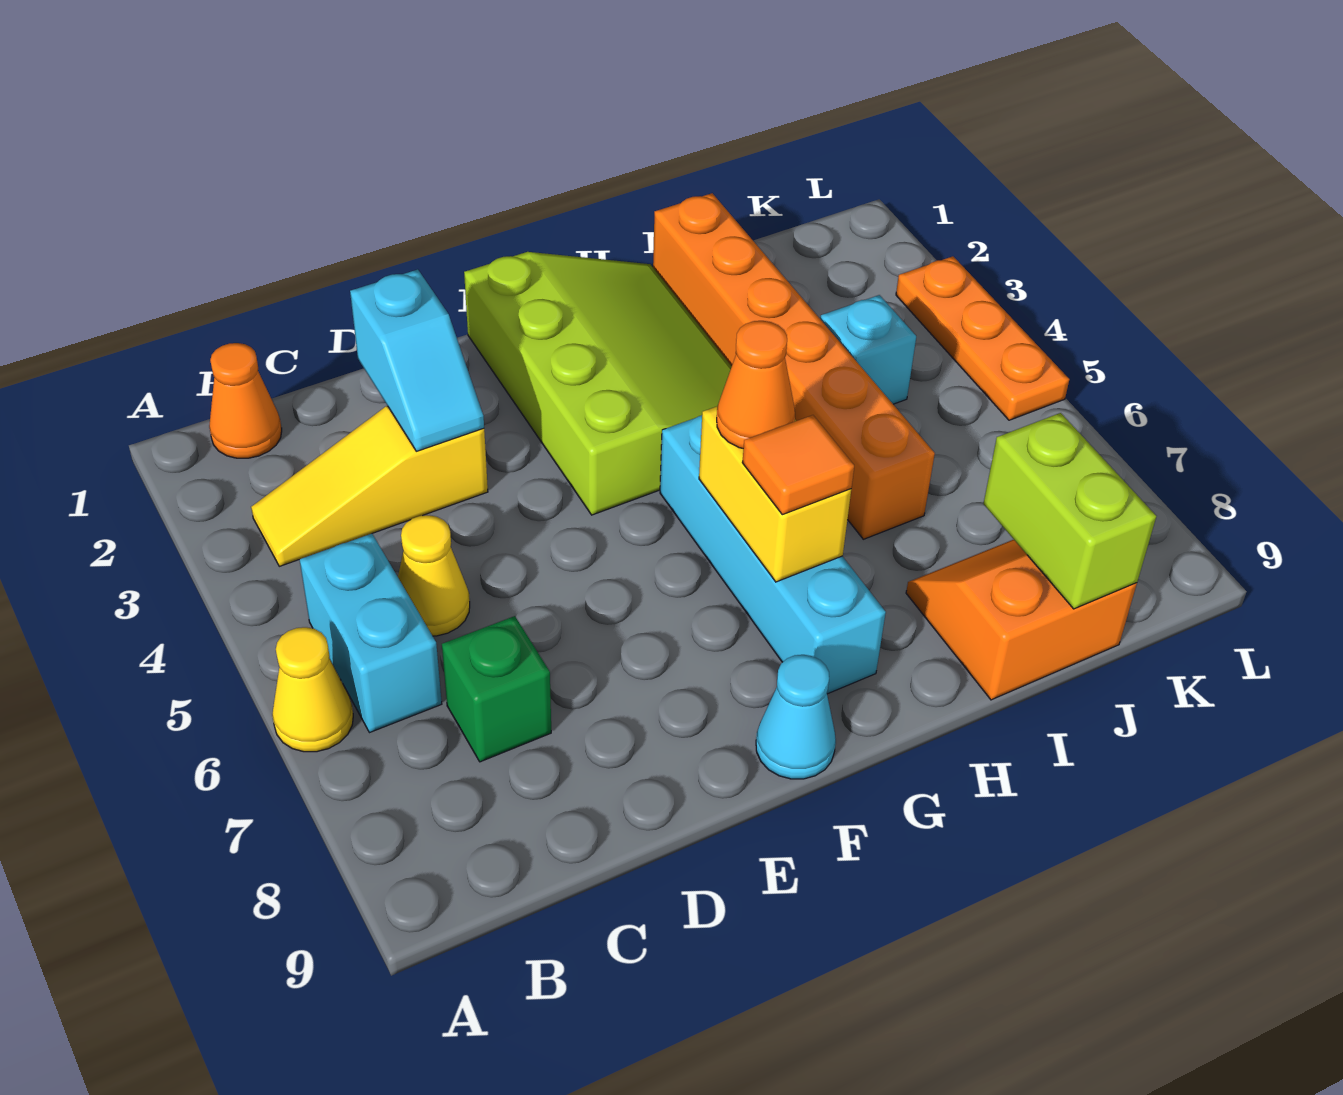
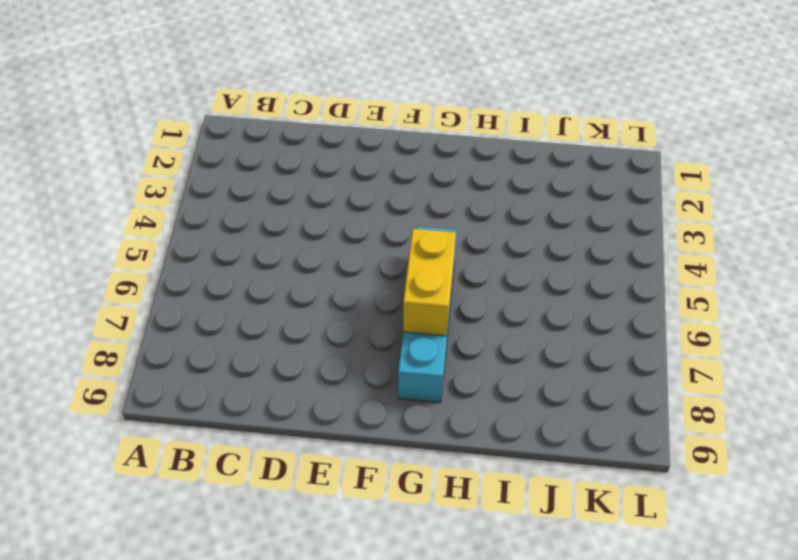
none -> yellow 1x1 cone [272,627,353,752]
none -> orange 1x1 cone [209,343,282,458]
none -> yellow 1x3 slope [251,406,488,566]

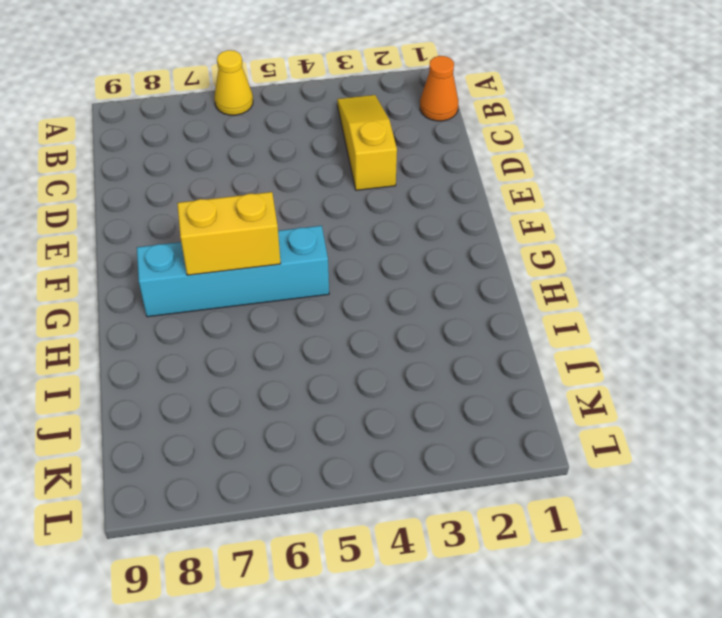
none -> cyan 1x2 brick [300,534,442,733]
none -> yellow 1x1 cone [398,515,470,636]
none -> green 1x1 brick [442,616,551,762]

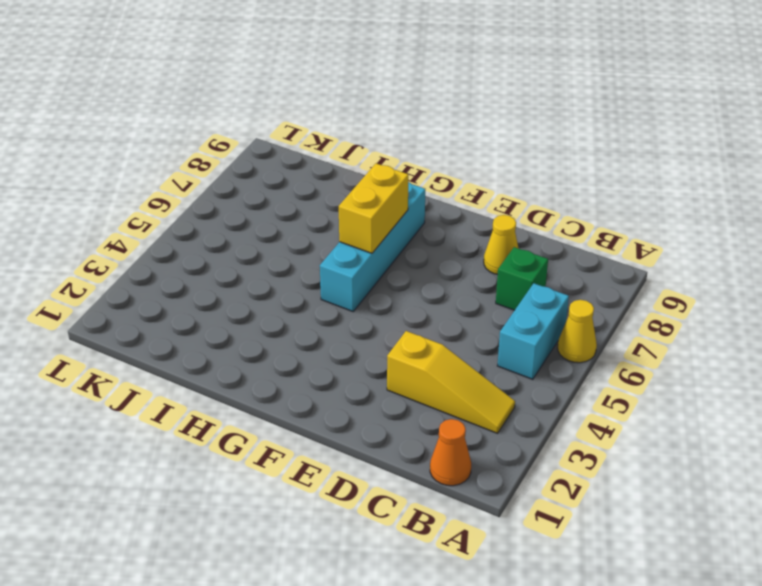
yellow 1x1 cone [484,215,518,275] -> yellow 1x1 cone moved to [398,515,470,636]
none -> lime 3x4 slope [464,252,732,515]
none -> cyan 1x1 cone [756,655,836,779]
none -> orange 1x6 brick [653,193,935,539]

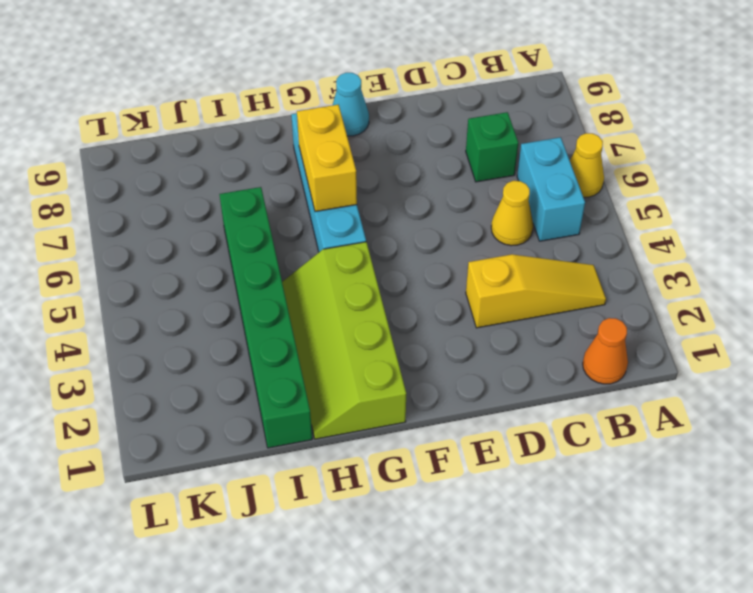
lime 2x4 slope [282,242,406,439] -> lime 3x4 slope [464,252,732,515]
green 1x6 brick [219,187,312,448] -> orange 1x6 brick [653,193,935,539]
none -> orange 2x2 slope [906,540,1137,700]
none -> cyan 1x1 brick [820,295,916,404]
none -> orange 1x3 plate [896,256,1069,420]

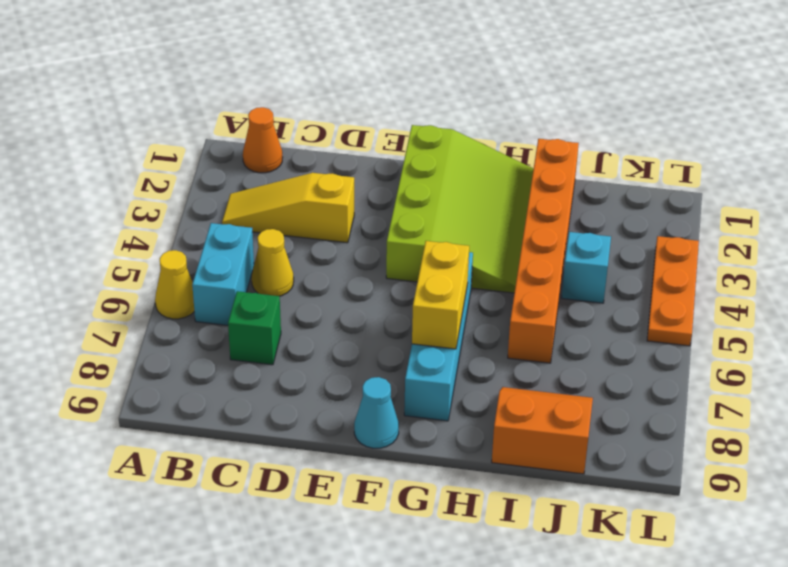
none -> cyan 1x2 slope [350,269,484,451]
none -> lime 1x2 brick [983,413,1156,609]
none -> orange 1x1 cone [717,321,795,448]

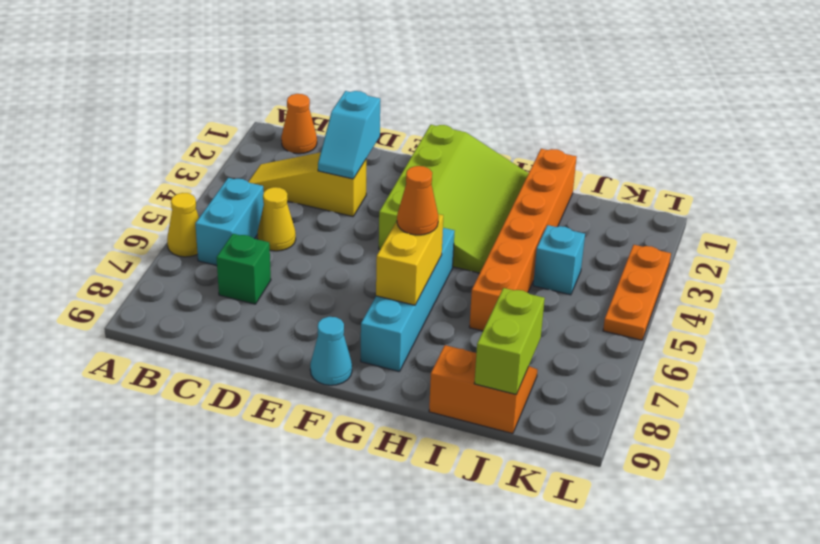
none -> orange 1x1 tile [742,415,854,515]

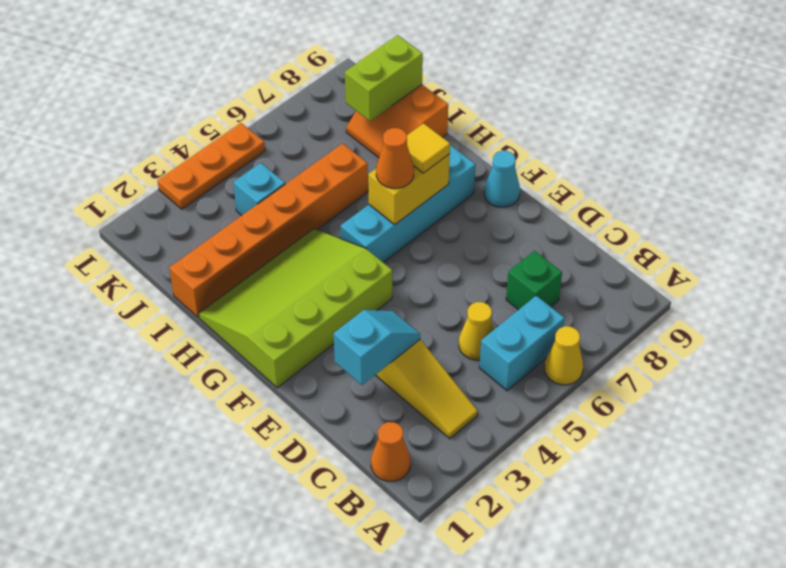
yellow 1x1 tile [407,123,450,173] -> orange 1x1 tile [742,415,854,515]

